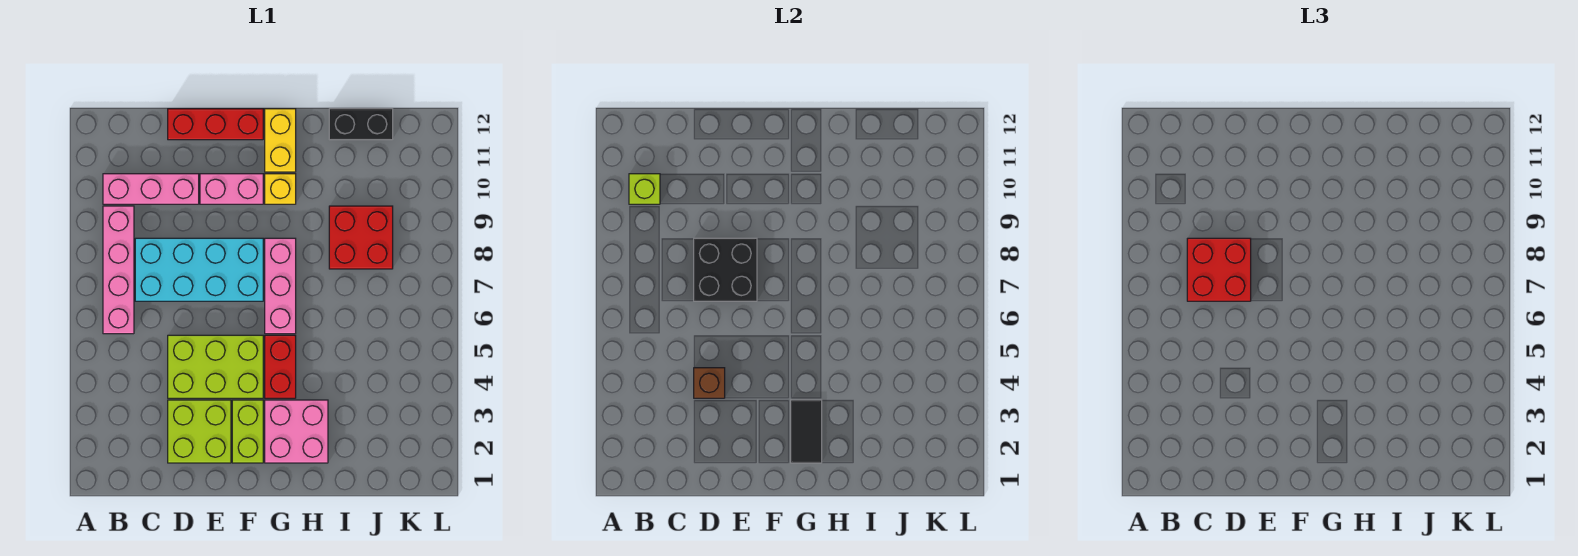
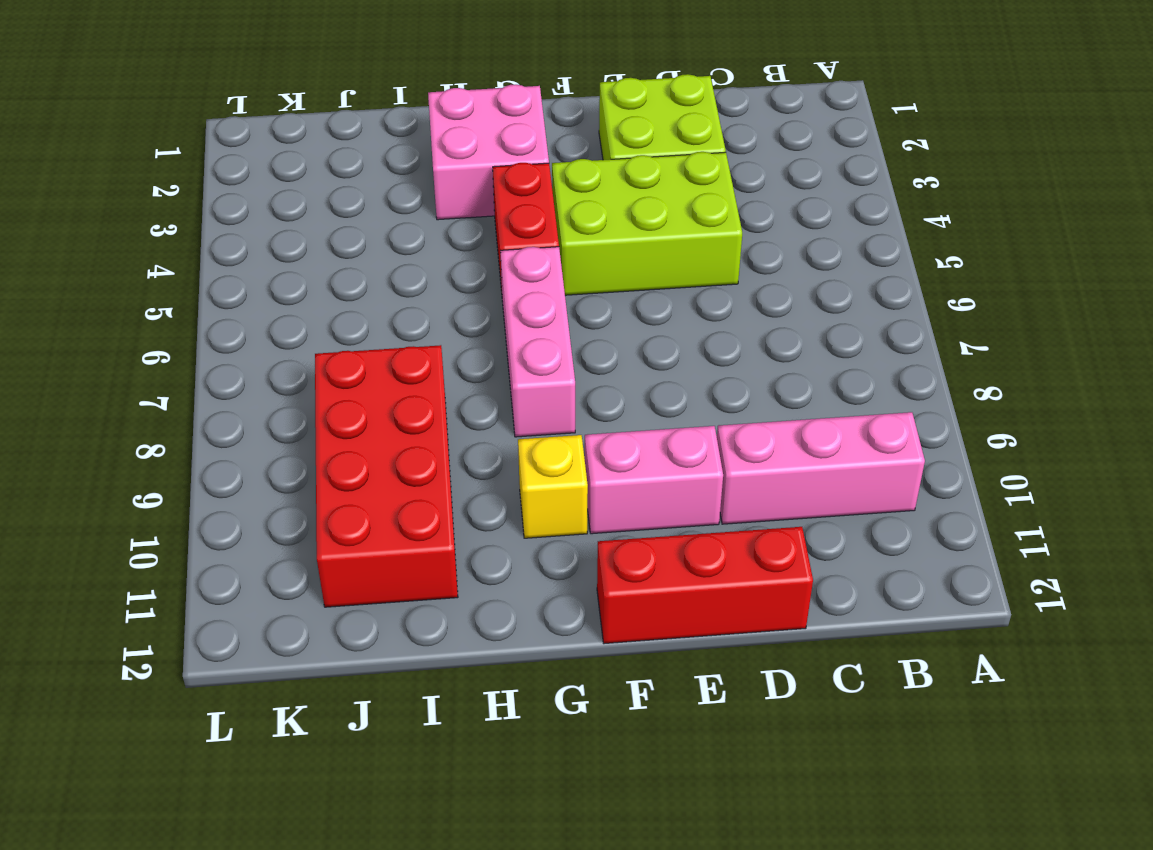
red 2x4 brick [315,345,458,607] -> red 2x2 brick [329,206,393,269]
none -> pink 1x4 brick [103,206,134,334]
none -> cyan 2x4 brick [135,238,263,301]
none -> lime 1x2 brick [232,400,263,463]

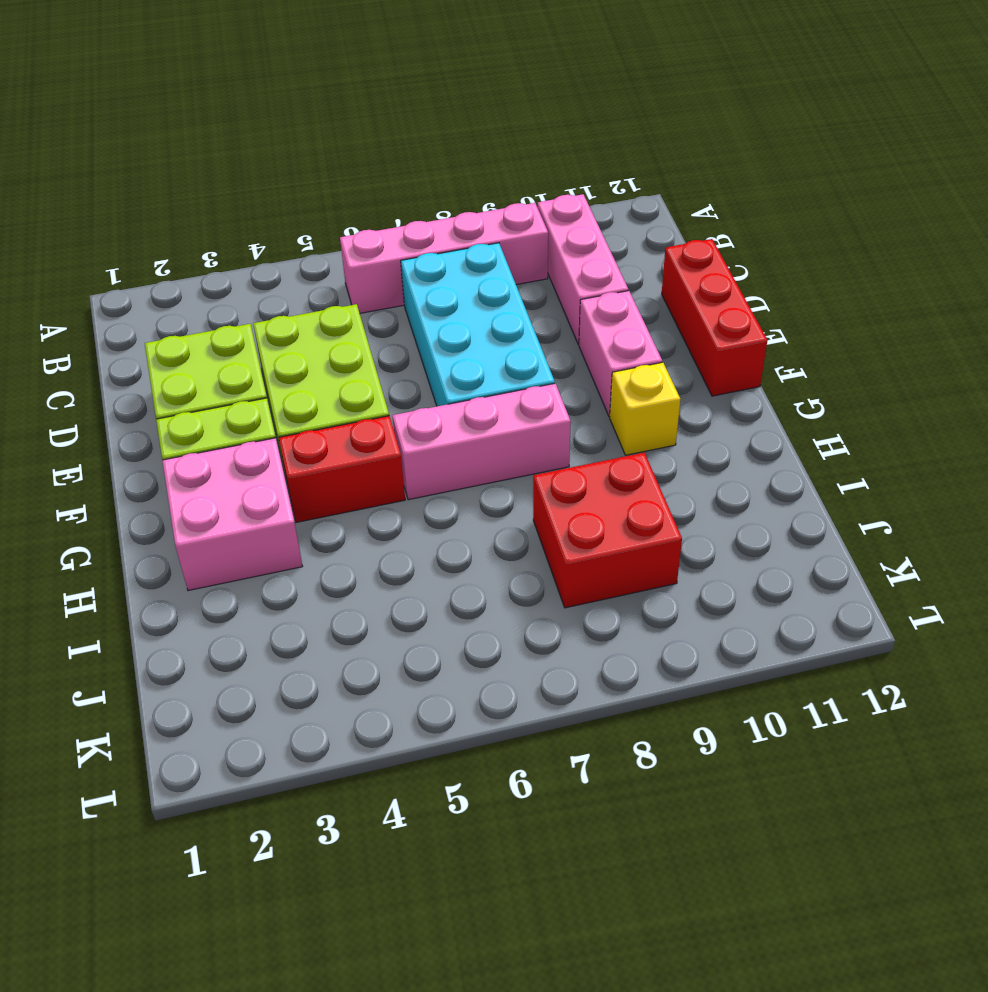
none -> yellow 1x2 brick [265,109,296,172]
none -> black 1x2 brick [329,109,393,140]
none -> lime 1x1 brick [629,174,660,204]

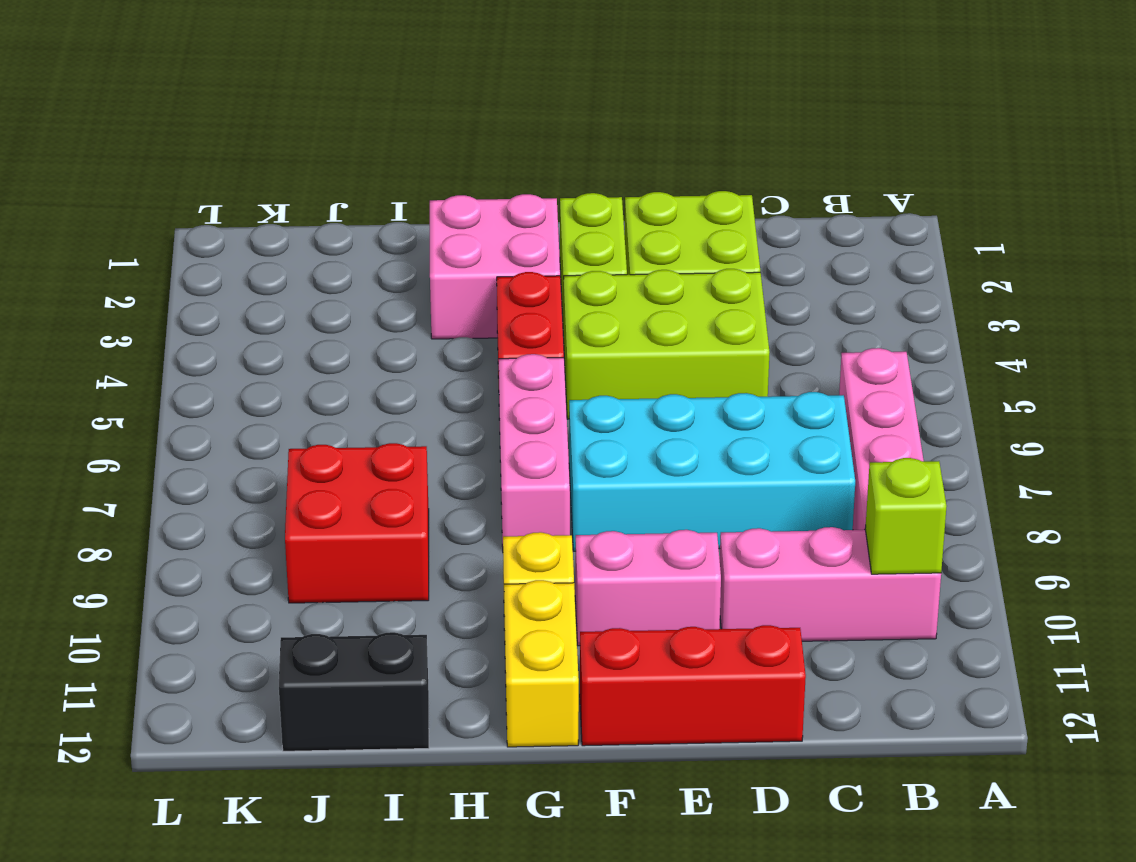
none -> brown 1x1 brick [694,368,725,398]
none -> black 2x2 brick [694,238,757,301]
none -> black 1x2 tile [791,400,822,463]

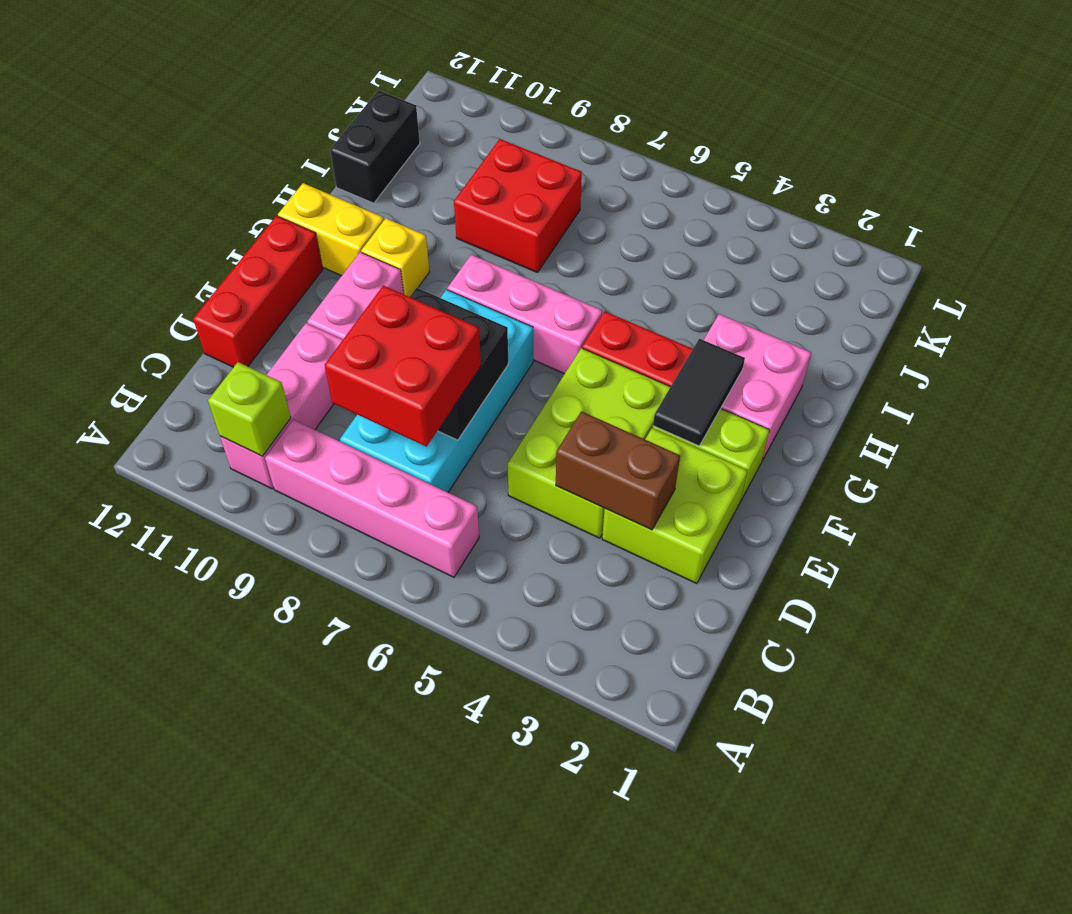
brown 1x2 brick [556,411,680,530] -> brown 1x1 brick [694,368,725,398]
black 1x2 tile [653,339,745,446] -> black 1x2 tile turned to [791,400,822,463]

